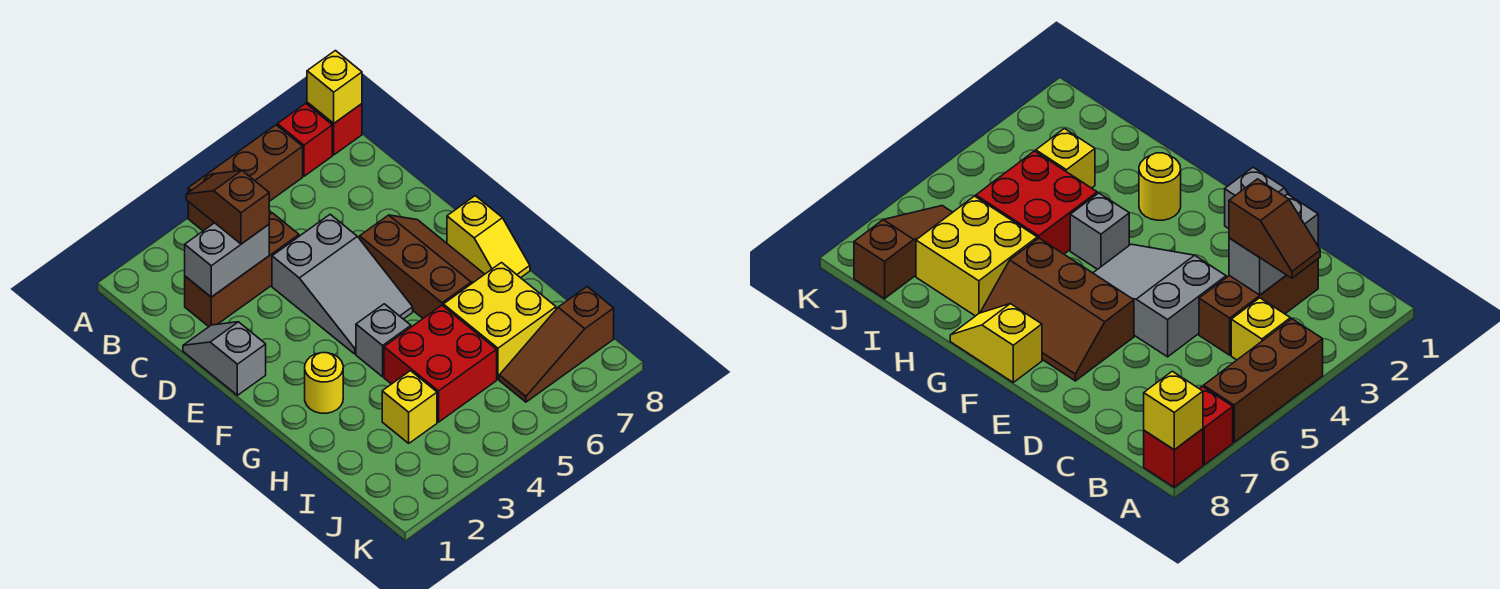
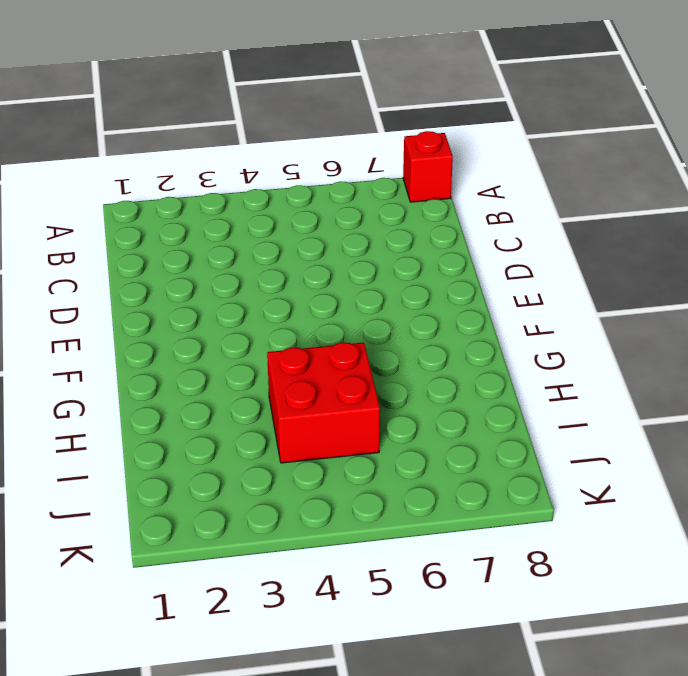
none -> brown 1x3 brick [188,125,303,231]
none -> red 1x1 brick [277,103,332,176]
none -> yellow 1x1 brick [1231,298,1290,360]

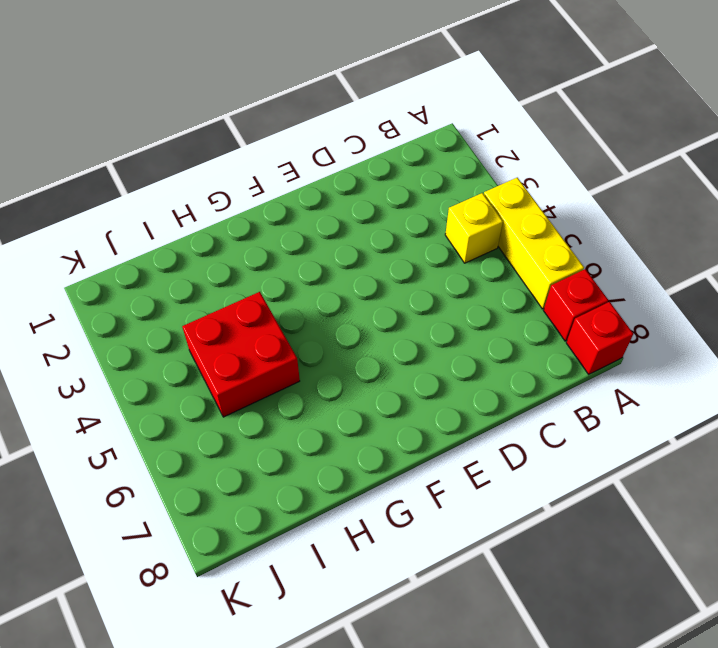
yellow 1x3 brick [484,178,584,309] -> brown 1x3 brick [188,125,303,231]
none -> brown 1x3 brick [185,213,299,327]
none -> grey 1x2 slope [183,322,266,395]
none -> grey 2x3 slope [272,214,413,354]

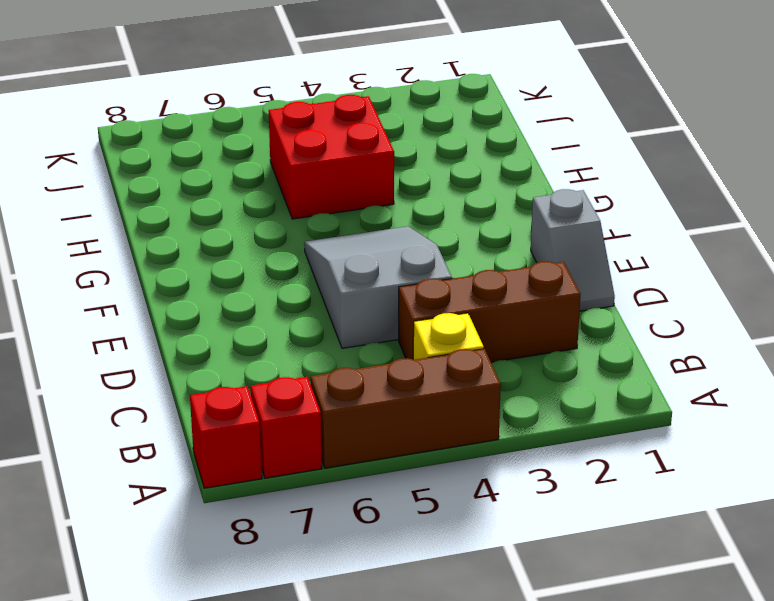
none -> brown 2x3 slope [360,215,485,318]
none -> yellow 1x2 slope [447,196,530,278]
none -> yellow 1x1 round brick [305,353,343,413]

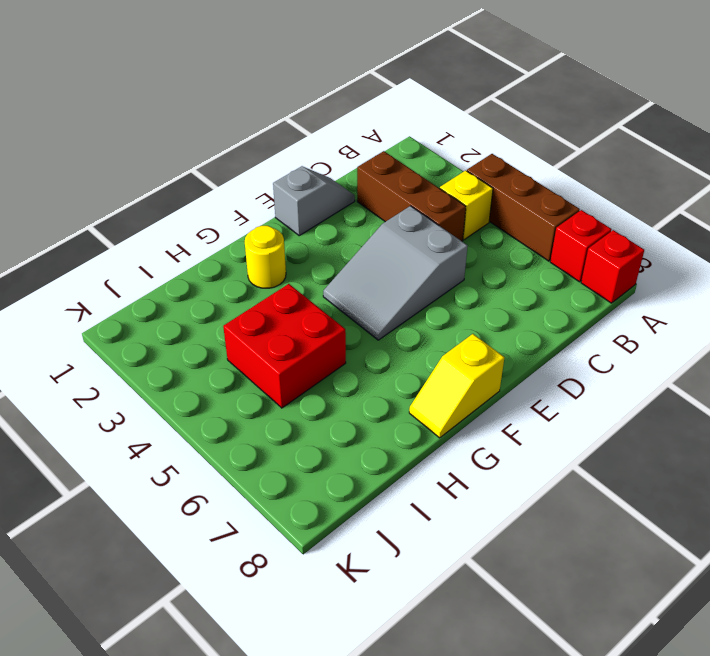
none -> brown 2x3 slope [360,215,485,318]
none -> grey 1x1 brick [356,304,411,377]
none -> yellow 2x2 brick [443,263,556,379]

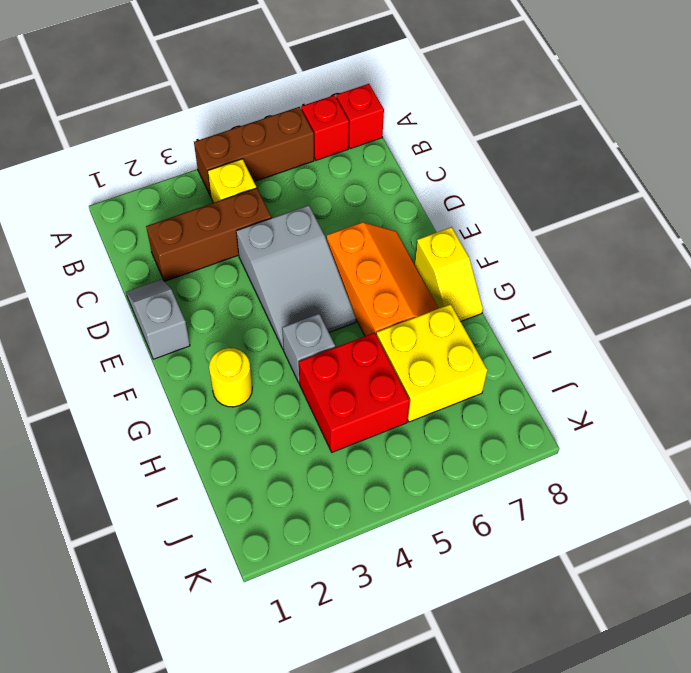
orange 2x3 slope [327,222,439,336] -> brown 2x3 slope [360,215,485,318]
none -> yellow 1x1 brick [382,371,437,443]
none -> brown 1x3 slope [499,287,614,402]
none -> yellow 1x1 brick [307,51,362,123]

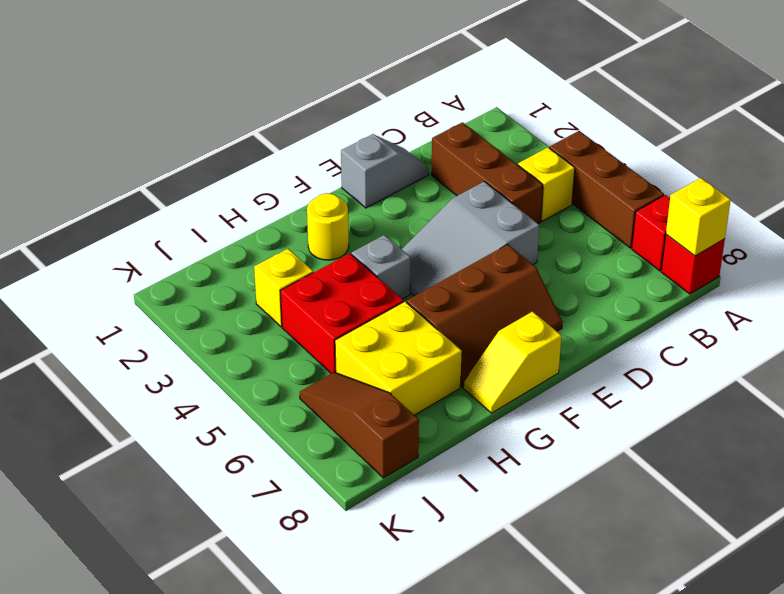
none -> grey 1x2 brick [185,223,269,297]
none -> brown 1x2 slope [186,170,269,244]

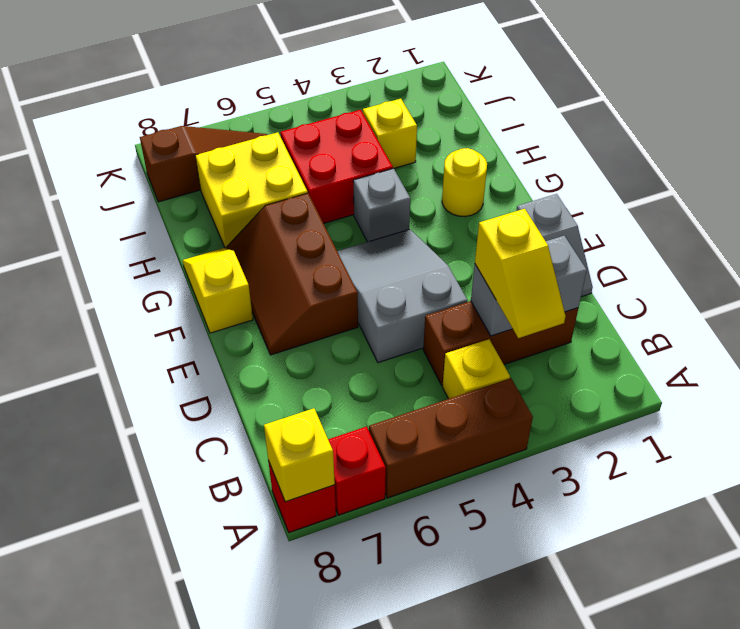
yellow 1x2 slope [475,209,565,338] -> brown 1x2 slope [186,170,269,244]

